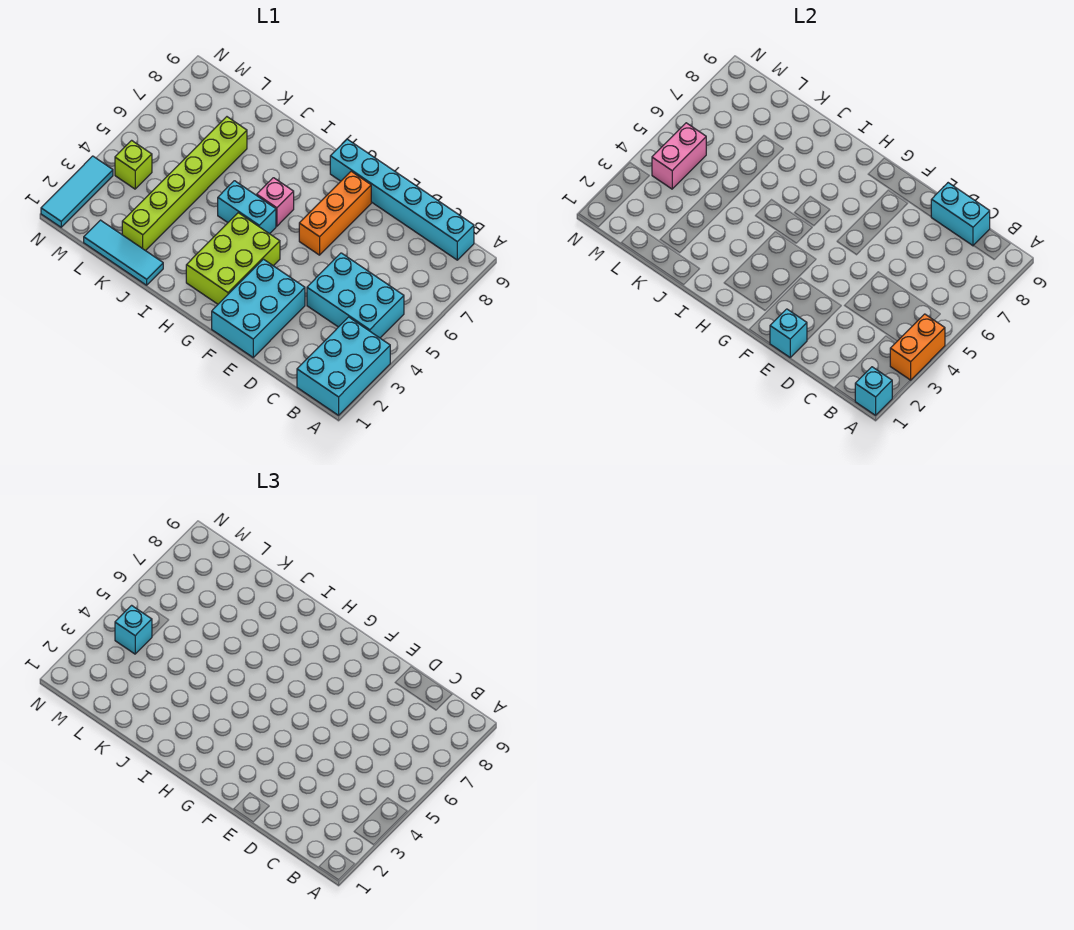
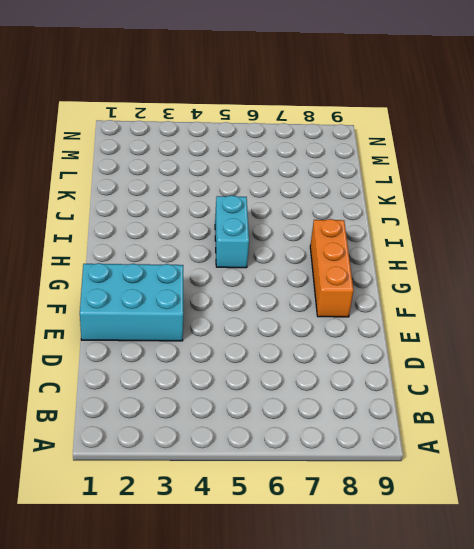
orange 1x3 brick [310,219,353,317] -> orange 1x3 brick turned to [299,171,371,255]
none -> cyan 2x3 brick [297,317,390,415]
none -> cyan 2x3 brick [307,253,404,338]
none -> cyan 1x6 brick [330,139,474,260]

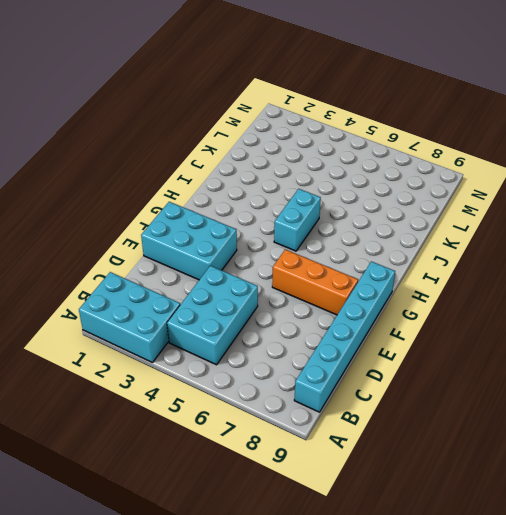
none -> lime 2x3 brick [186,213,280,304]
none -> pink 1x1 brick [257,178,294,226]
none -> cyan 1x3 tile [84,220,163,285]

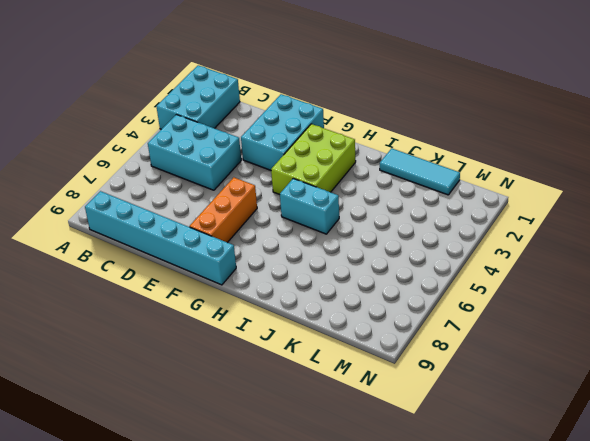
none -> pink 1x1 brick [257,178,294,226]
none -> lime 1x6 brick [122,117,247,251]
none -> lime 1x1 brick [115,140,152,189]

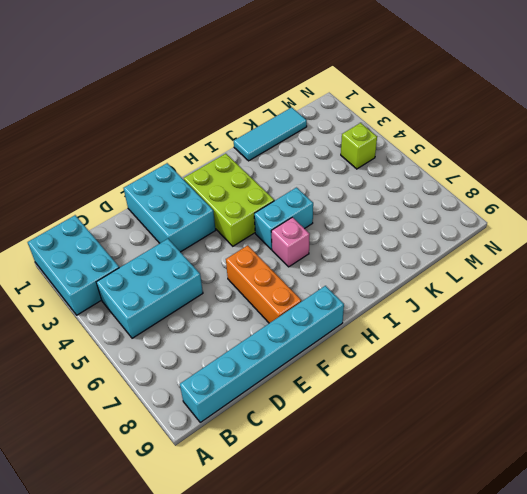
none -> lime 1x6 brick [122,117,247,251]
none -> cyan 1x3 tile [41,156,113,227]
none -> cyan 1x1 brick [855,367,892,415]

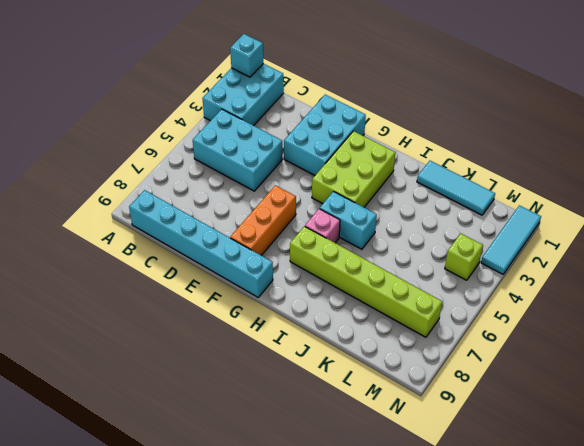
lime 1x6 brick [290,226,442,337] -> lime 1x6 brick turned to [122,117,247,251]
none -> orange 1x2 brick [890,314,945,380]
none -> cyan 1x2 brick [931,183,990,246]
none -> cyan 1x1 brick [770,309,807,357]

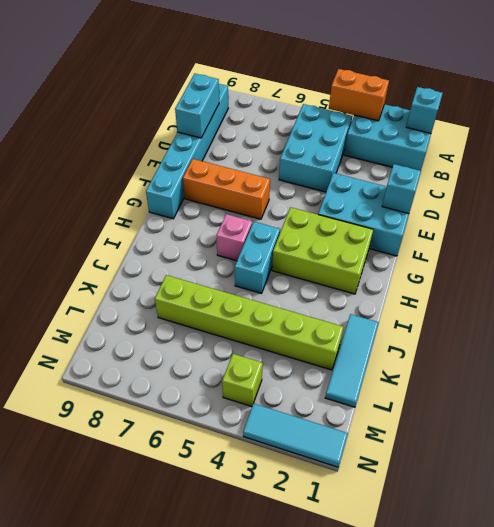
none -> pink 1x2 brick [652,123,706,189]
none -> cyan 1x1 brick [115,605,152,654]

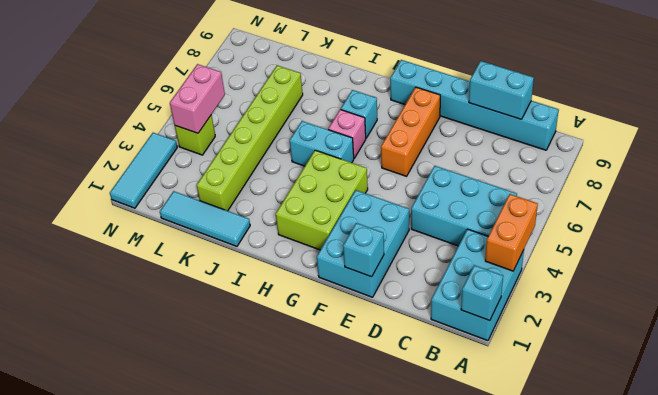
cyan 1x1 brick [341,90,377,138] -> cyan 1x1 brick moved to [115,605,152,654]

